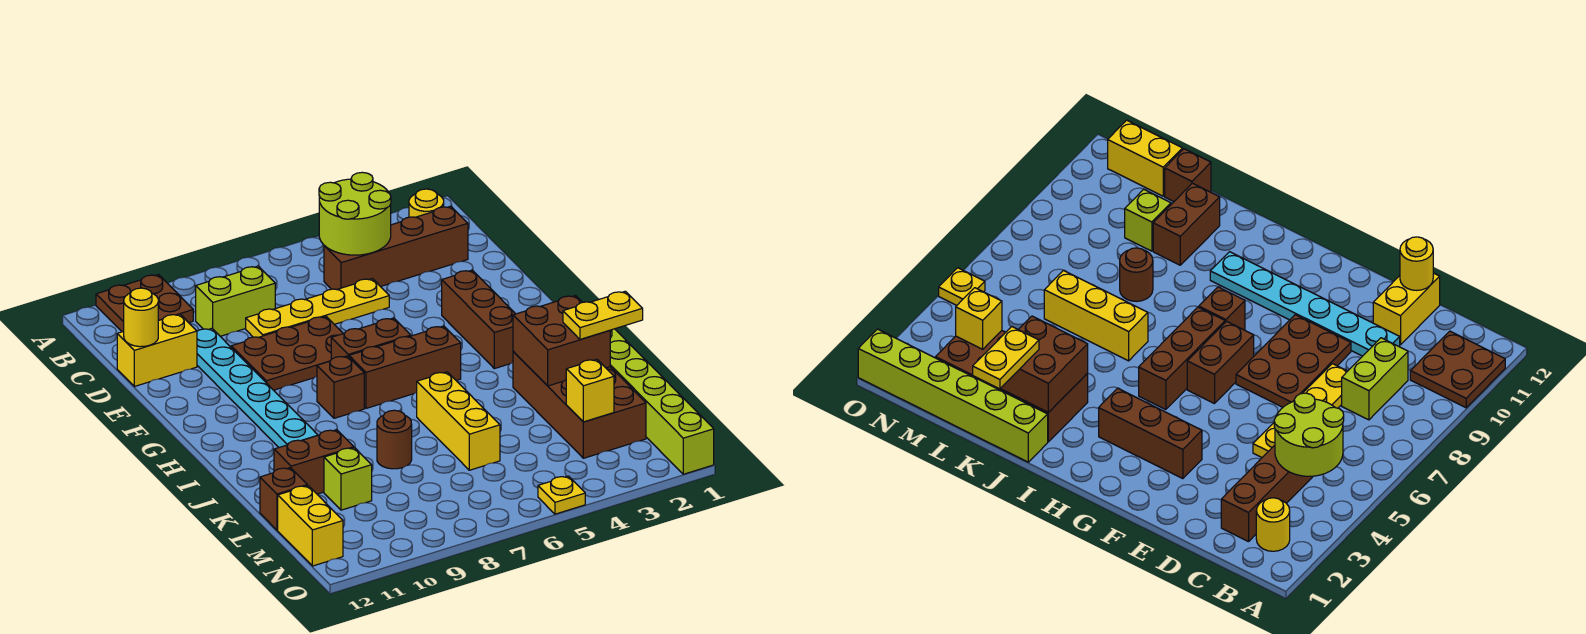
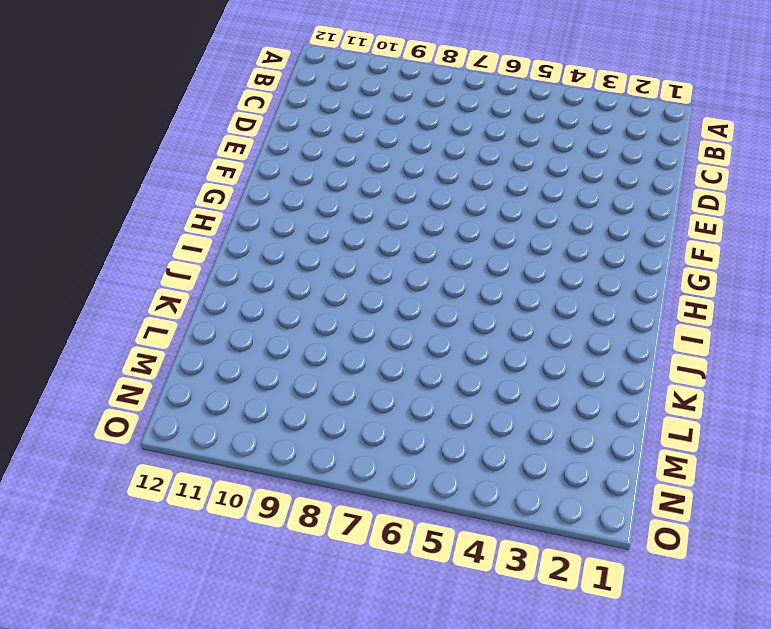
none -> brown 2x2 plate [96,275,193,332]
none -> yellow 1x1 round brick [409,189,444,217]
none -> brown 1x4 brick [324,206,468,290]

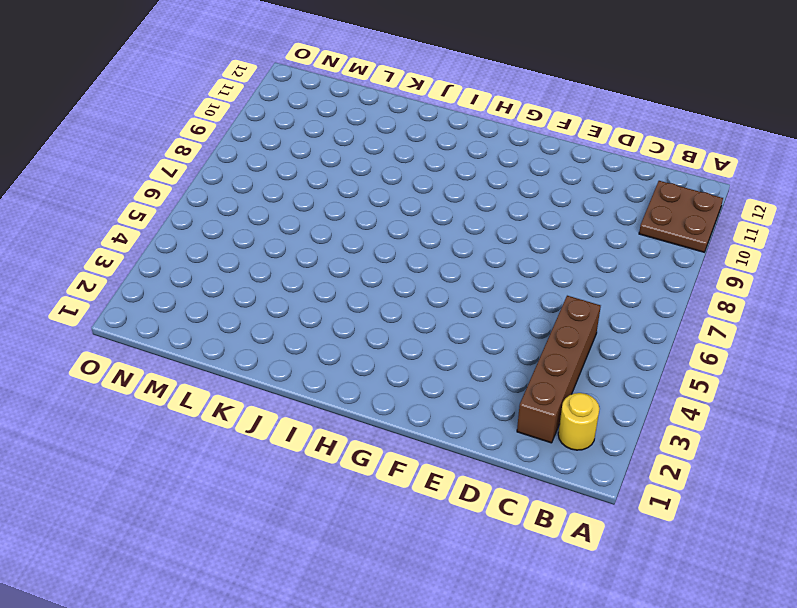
none -> lime 1x2 brick [196,266,275,336]
none -> yellow 1x4 plate [246,279,389,337]
none -> cyan 1x6 plate [197,328,318,447]

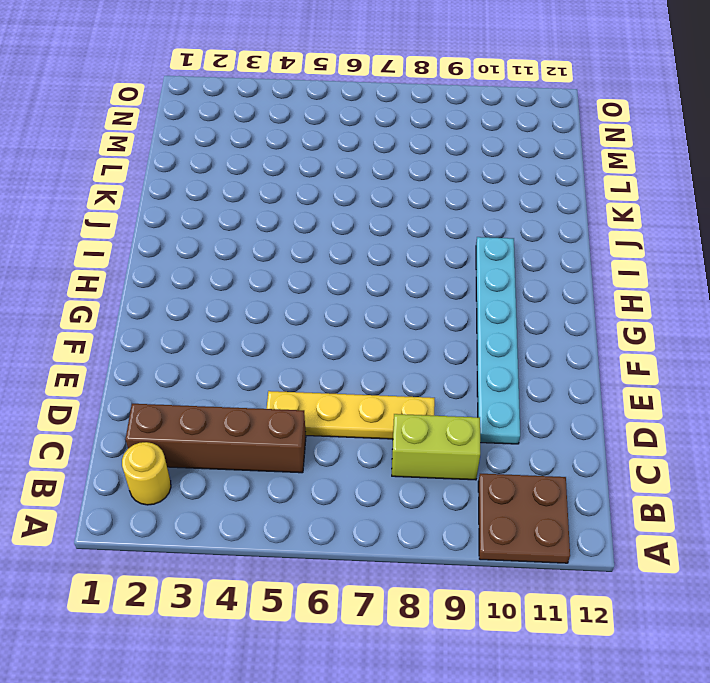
none -> yellow 1x2 brick [117,314,197,386]
none -> brown 2x3 plate [231,317,343,390]
none -> brown 1x3 brick [442,270,515,369]

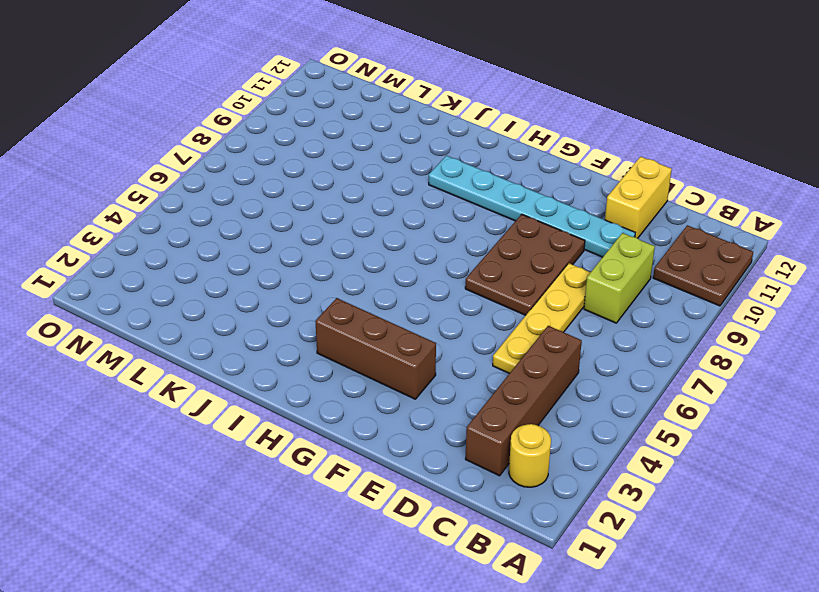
none -> brown 1x2 brick [331,318,411,359]
none -> brown 1x3 brick [349,326,461,408]
none -> brown 1x1 brick [317,356,364,418]

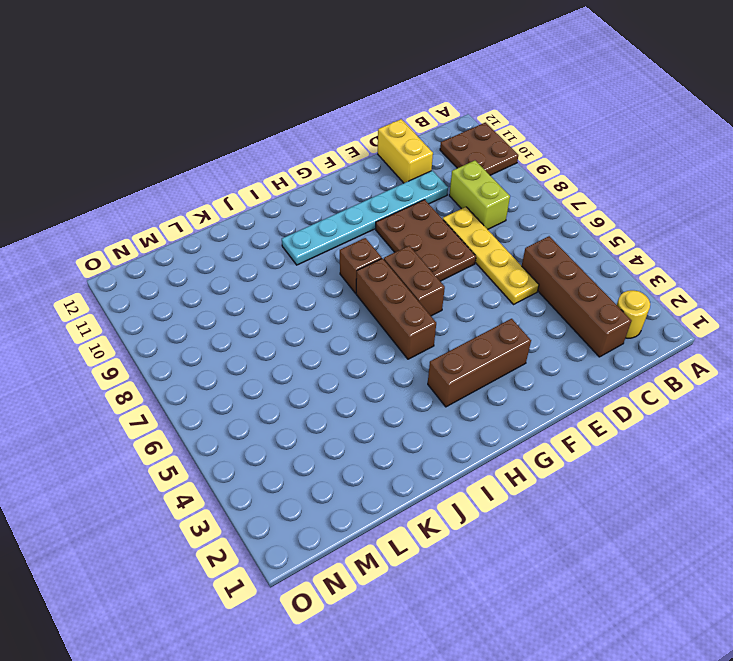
none -> lime 1x6 brick [610,329,714,474]
none -> brown 2x4 brick [513,351,646,458]
none -> yellow 1x3 brick [417,372,500,470]

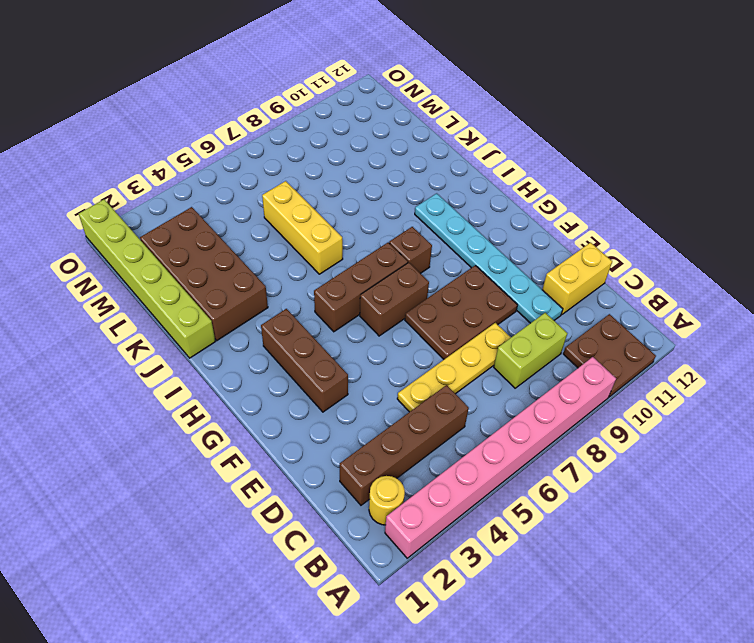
pink 1x8 brick [385,357,616,558] -> none
none -> brown 1x1 round brick [377,410,412,469]
none -> brown 1x2 brick [274,430,354,494]
none -> lime 1x1 brick [324,448,372,510]

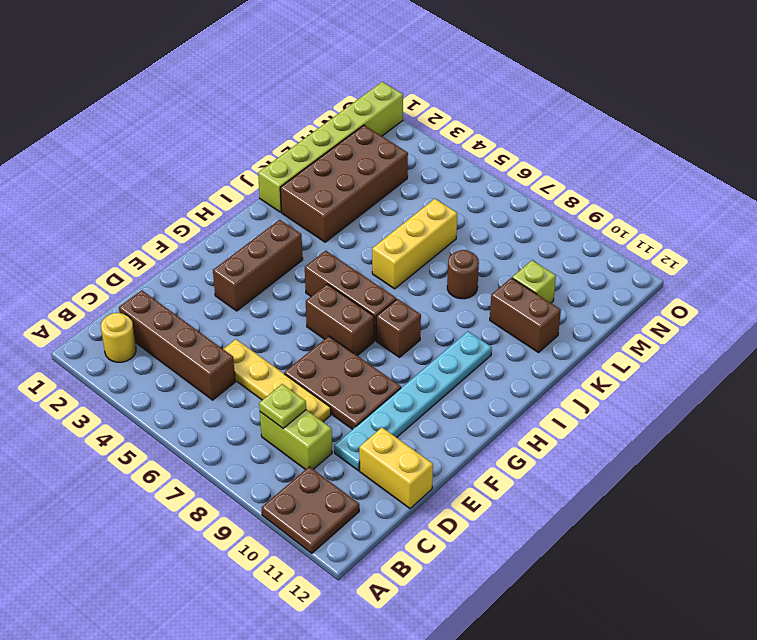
lime 1x1 plate [259,384,306,428] -> none
none -> brown 1x1 brick [260,468,307,530]
none -> yellow 1x2 brick [278,486,343,566]
none -> yellow 1x1 plate [538,476,585,514]

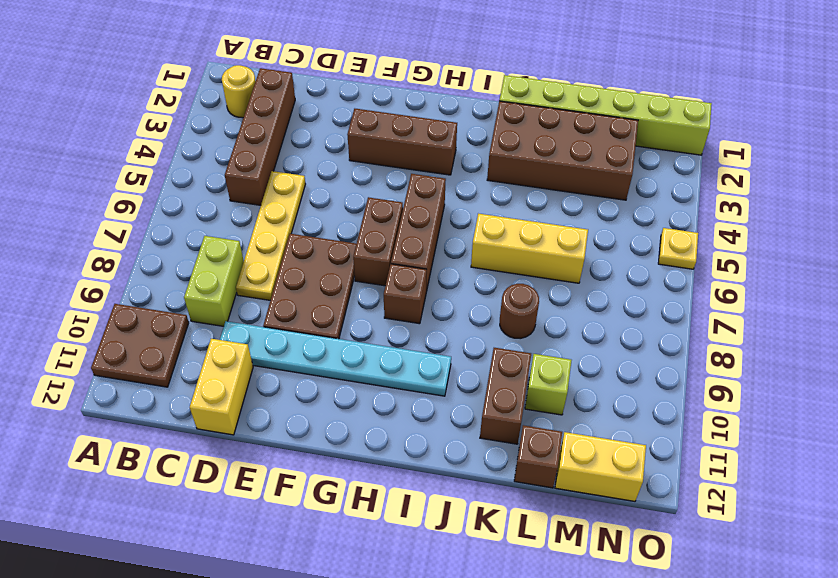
none -> lime 2x2 round brick [319,172,391,255]
none -> yellow 1x1 round brick [124,288,159,347]
none -> brown 2x2 brick [513,296,610,386]

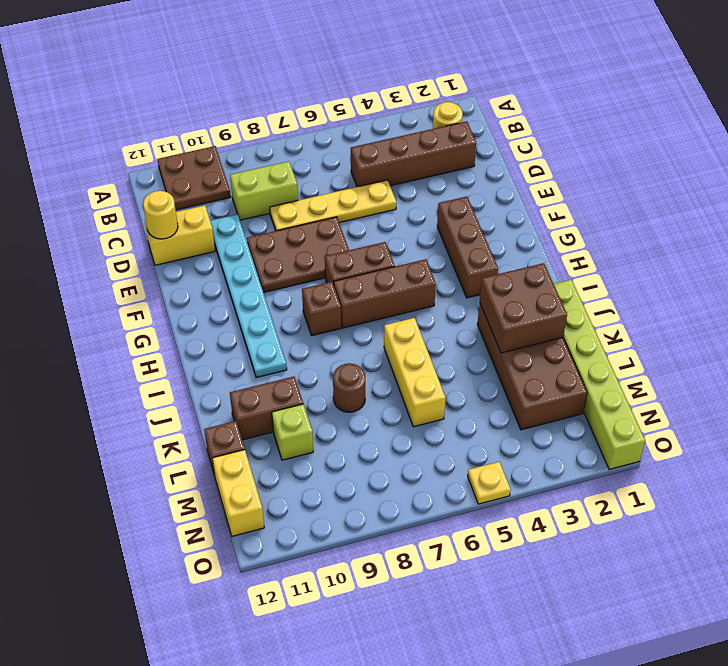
none -> lime 2x2 round brick [319,172,391,255]
none -> yellow 1x1 brick [566,359,614,422]
none -> yellow 1x2 plate [563,291,643,340]

